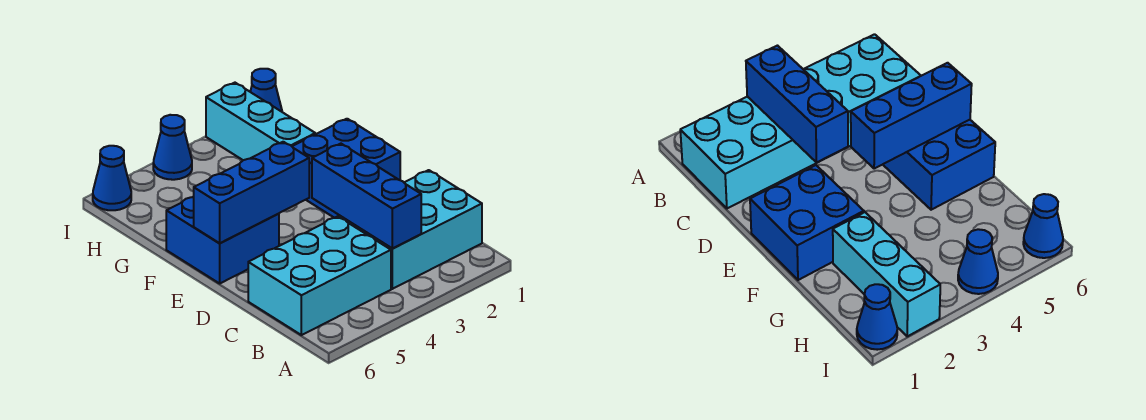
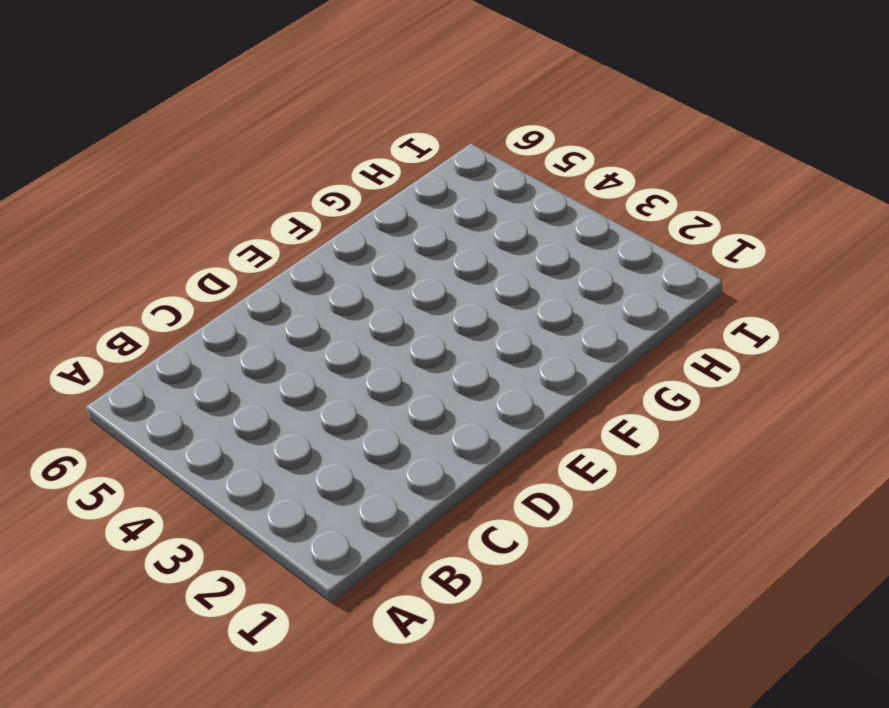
none -> cyan 2x3 brick [339,170,482,289]
none -> cyan 2x3 brick [248,216,391,335]

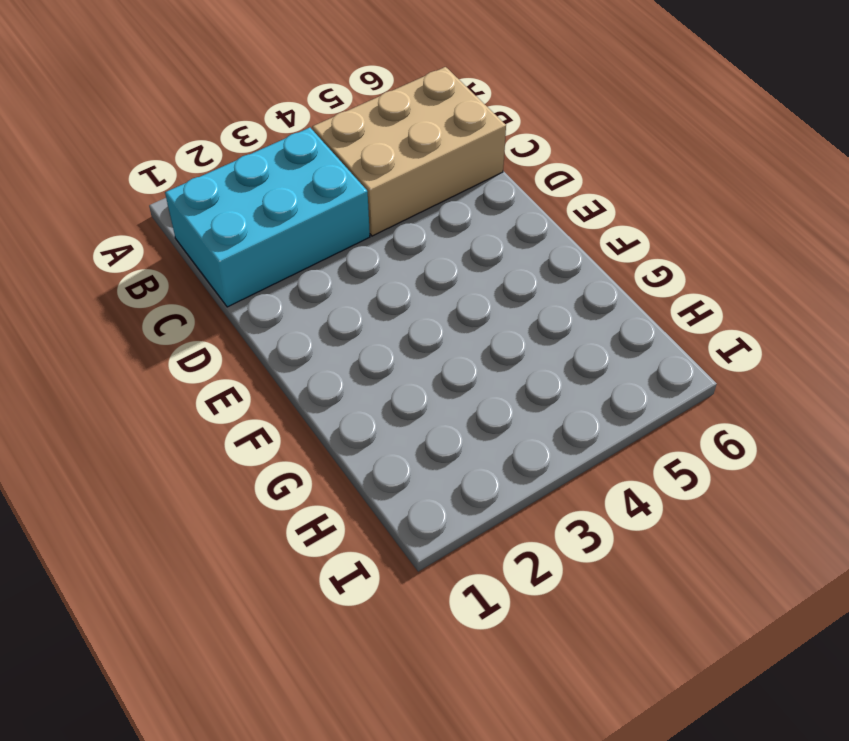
tan 2x3 brick [312,67,506,236] -> cyan 2x3 brick [248,216,391,335]
none -> blue 2x2 brick [292,119,400,218]
none -> blue 2x2 brick [166,197,279,283]

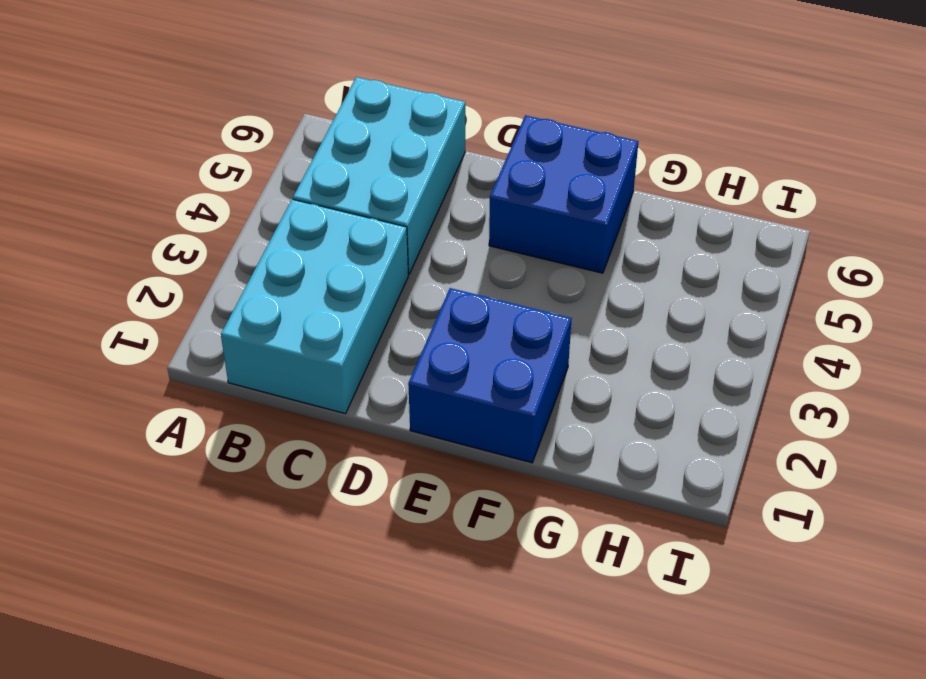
none -> cyan 1x3 brick [206,83,315,160]
none -> blue 1x1 cone [250,69,282,112]

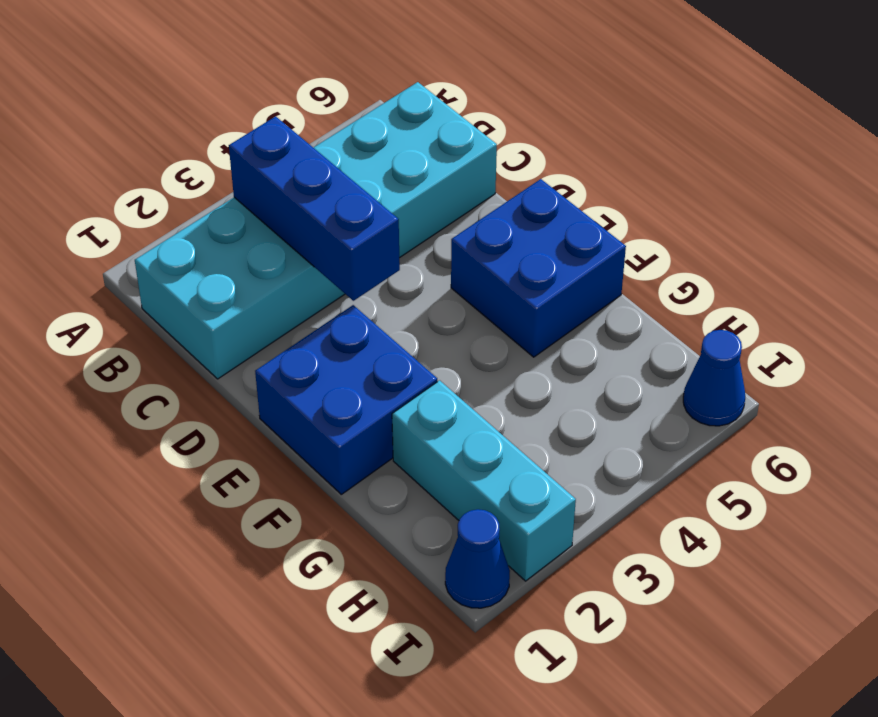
none -> blue 1x1 cone [153,115,192,180]
none -> blue 1x3 brick [194,142,309,243]

